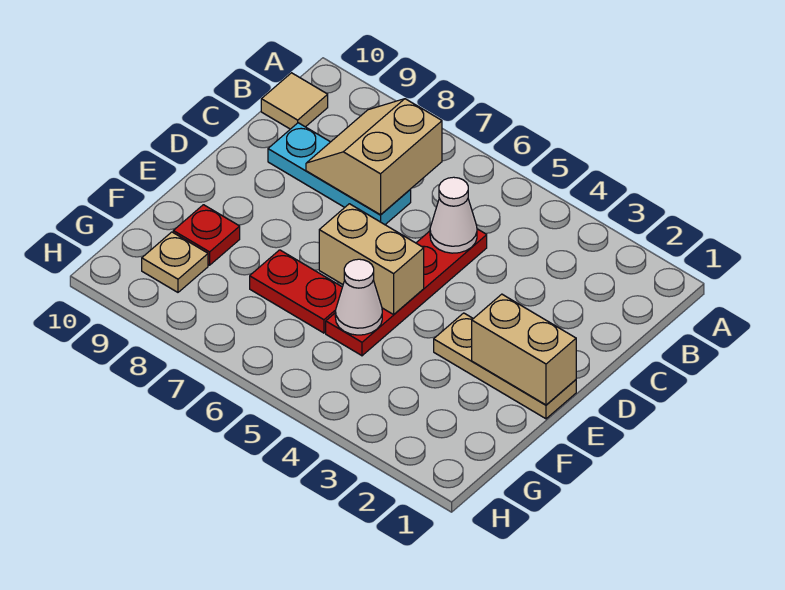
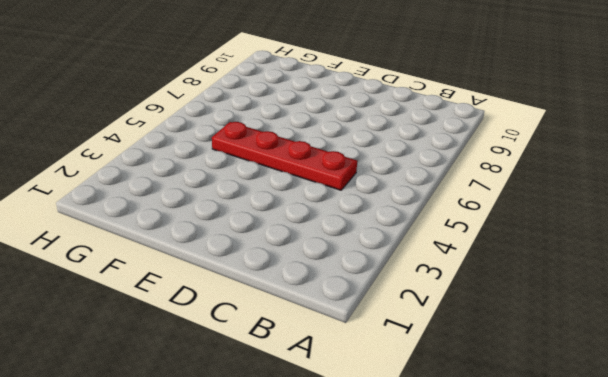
none -> tan 1x1 tile [261,73,328,129]
none -> cyan 1x3 plate [268,123,411,225]
none -> tan 1x3 plate [434,313,576,419]

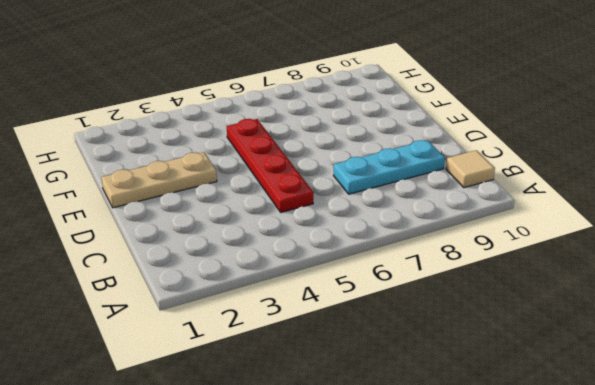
none -> red 1x2 plate [250,250,342,333]
none -> red 1x1 plate [173,205,240,265]
none -> tan 1x1 plate [142,232,208,292]

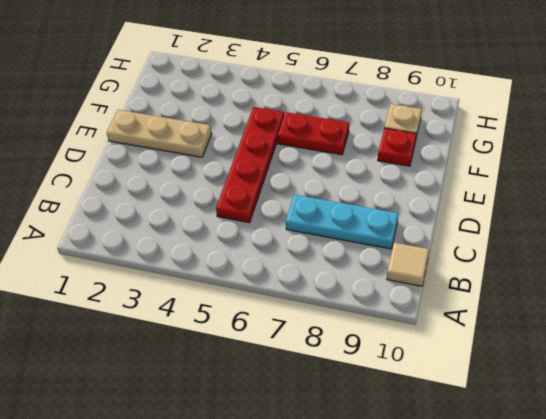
none -> tan 2x2 slope [306,99,442,215]
none -> white 1x1 cone [430,177,477,253]
none -> tan 1x2 brick [472,294,576,405]

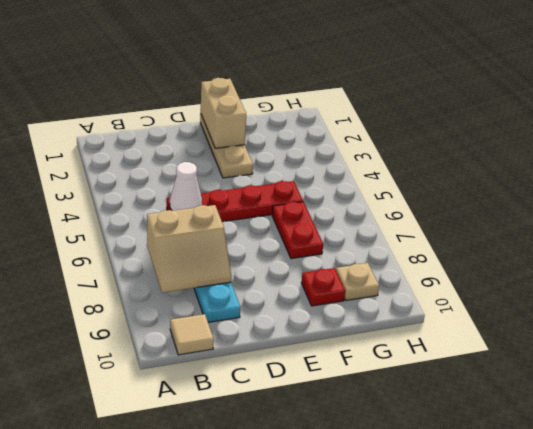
none -> tan 1x2 brick [319,204,424,314]
none -> white 1x1 cone [335,259,382,335]

